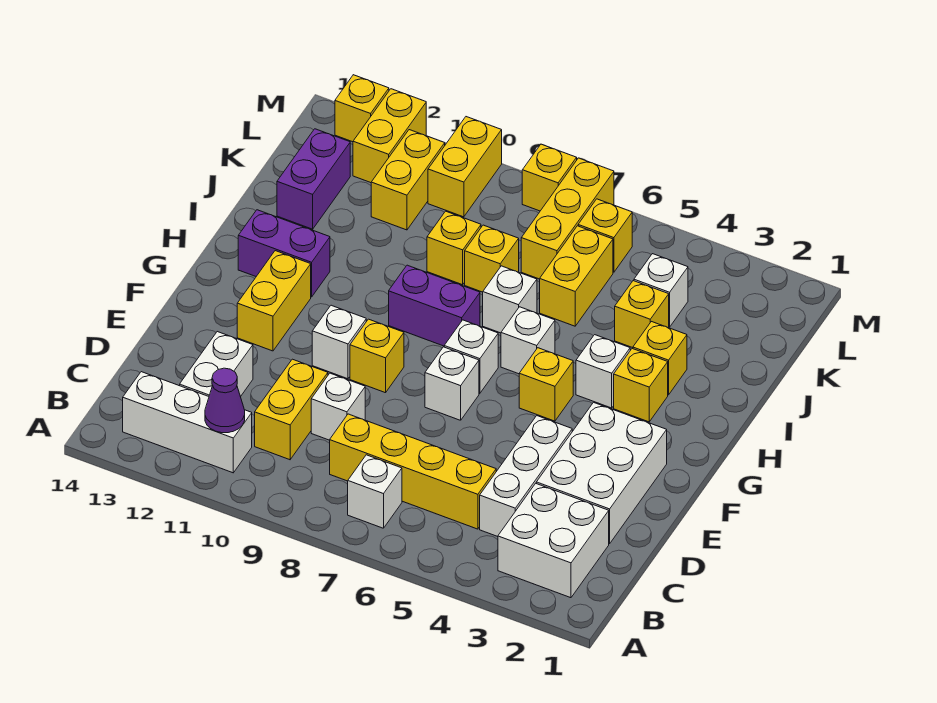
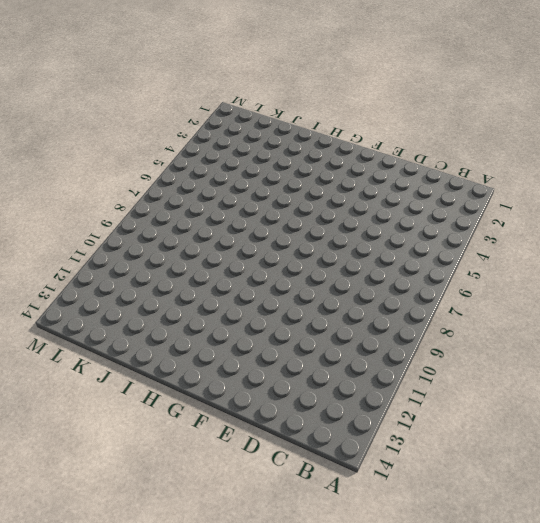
none -> white 2x2 brick [498,483,609,598]
none -> white 1x1 brick [348,455,402,528]
none -> white 1x3 brick [123,372,252,473]
none -> white 1x3 brick [480,416,572,537]

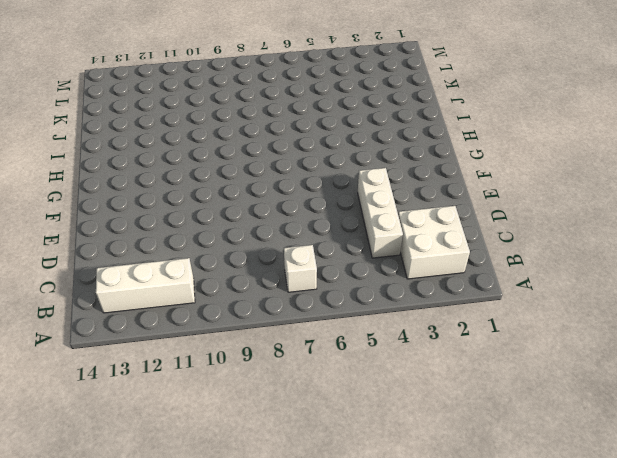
none -> yellow 1x4 brick [330,414,496,529]
none -> yellow 1x2 brick [255,359,328,460]
none -> white 1x2 brick [180,332,253,397]
none -> white 2x3 brick [536,402,667,544]

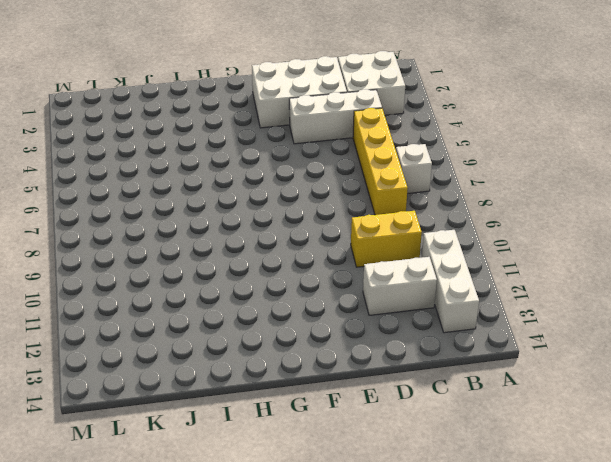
none -> white 1x1 brick [311,373,365,440]
none -> white 1x1 brick [425,347,479,420]
none -> yellow 1x1 brick [350,319,404,393]
none -> white 1x1 brick [312,305,366,379]

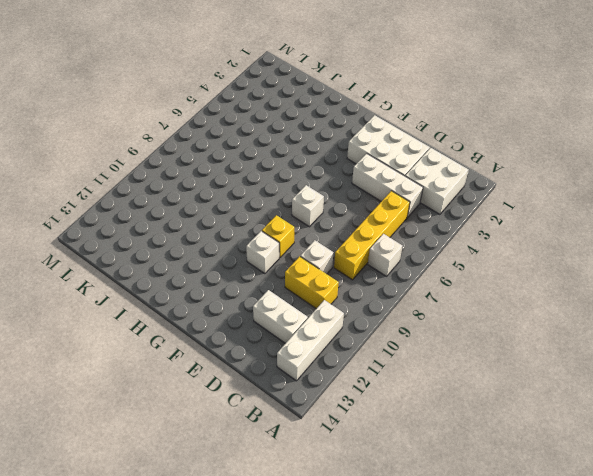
none -> yellow 1x2 brick [237,251,311,351]
none -> yellow 1x1 brick [519,348,573,421]
none -> white 1x1 brick [444,320,498,393]
none -> yellow 1x1 brick [614,349,668,422]

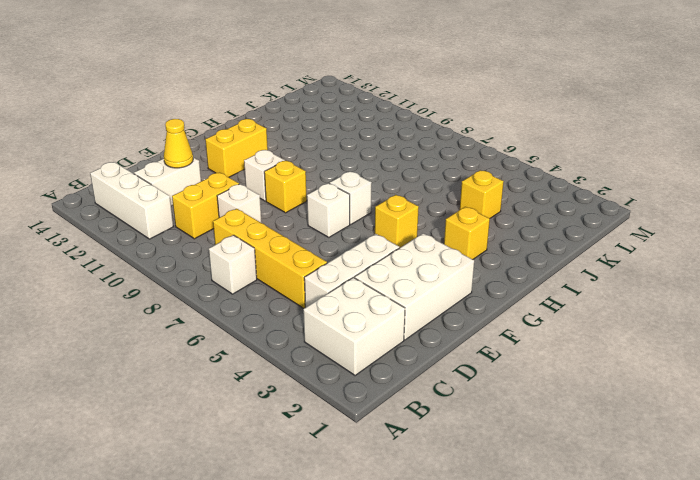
yellow 1x1 cone [164,119,193,168] -> none
none -> white 1x1 brick [576,335,630,408]
none -> white 1x1 brick [501,307,555,374]
none -> purple 1x2 brick [389,265,480,346]
none -> purple 1x2 brick [238,210,330,297]

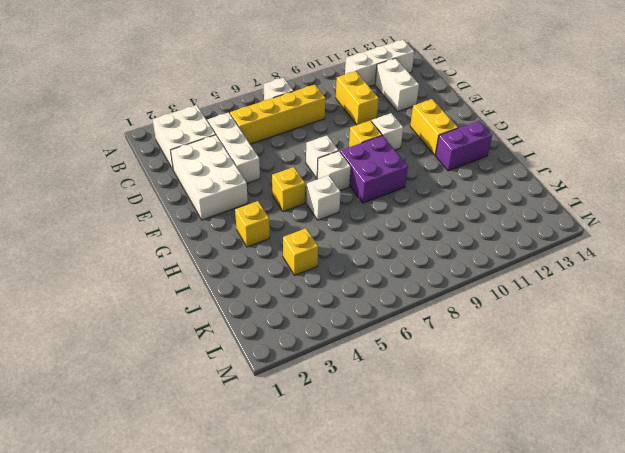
purple 2x2 brick [340,136,408,203] -> purple 1x2 brick [389,265,480,346]
none -> white 1x1 brick [311,373,365,440]
none -> white 1x1 brick [576,335,630,408]
none -> yellow 1x1 brick [633,322,687,395]
none -> white 1x1 brick [483,266,537,333]

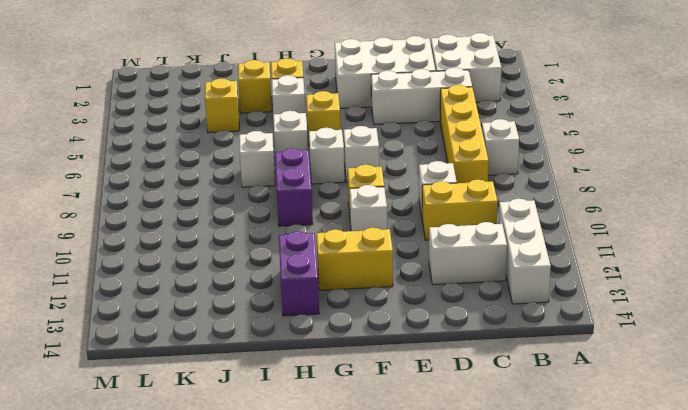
none -> yellow 1x2 brick [540,226,613,326]
none -> yellow 1x1 brick [465,225,519,292]
none -> yellow 1x1 brick [427,211,481,285]
none -> purple 1x2 brick [277,129,350,229]

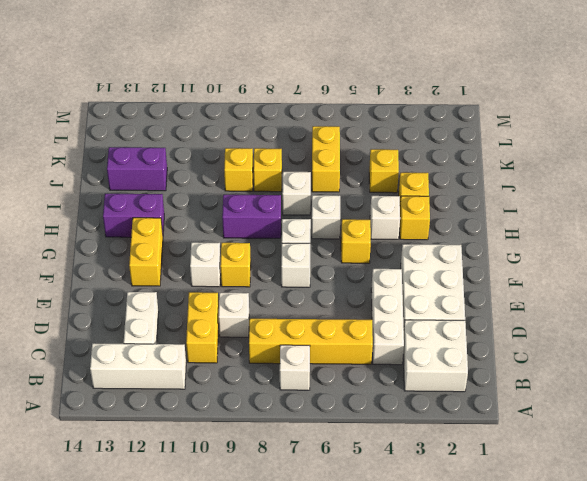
purple 1x2 brick [107,147,167,191] -> purple 1x2 brick turned to [277,129,350,229]
none -> white 1x1 brick [634,254,688,327]
none -> yellow 1x3 brick [521,158,614,279]
none -> yellow 1x2 brick [371,130,445,230]
none -> yellow 1x1 brick [578,199,632,272]

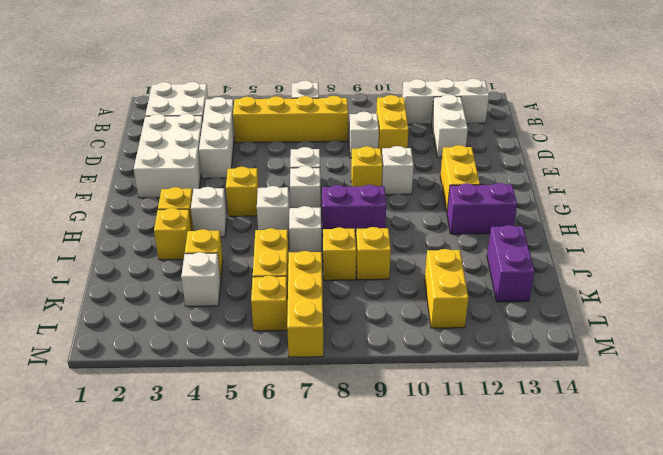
none -> yellow 1x2 brick [428,117,502,217]
none -> yellow 1x2 brick [353,89,426,183]
none -> yellow 1x1 brick [522,144,577,211]
none -> yellow 1x1 brick [335,75,389,142]

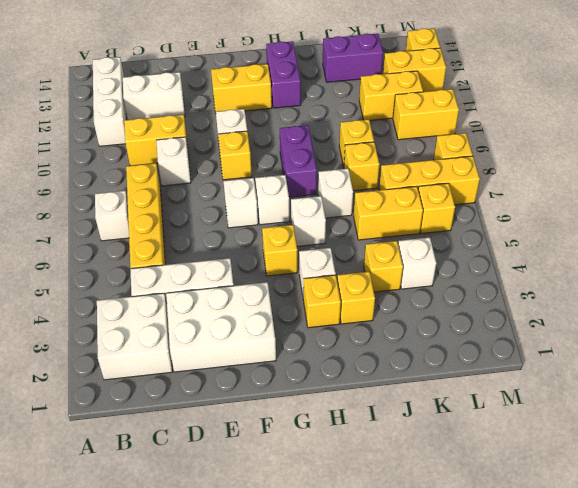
none -> purple 1x1 cone [205,368,245,433]

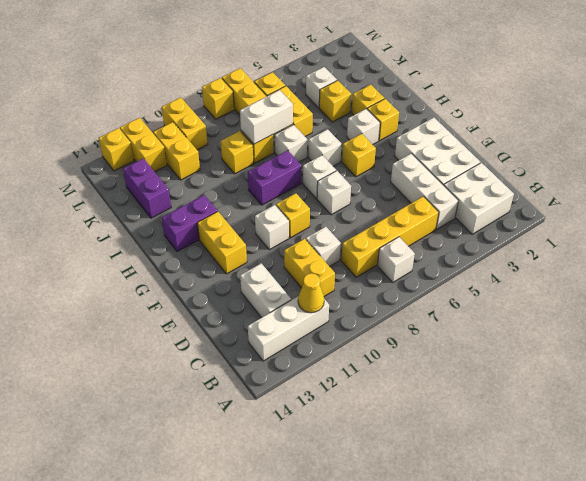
yellow 1x1 cone [298,273,324,313] -> purple 1x1 cone [205,368,245,433]
white 1x2 brick [240,90,293,144] -> none

